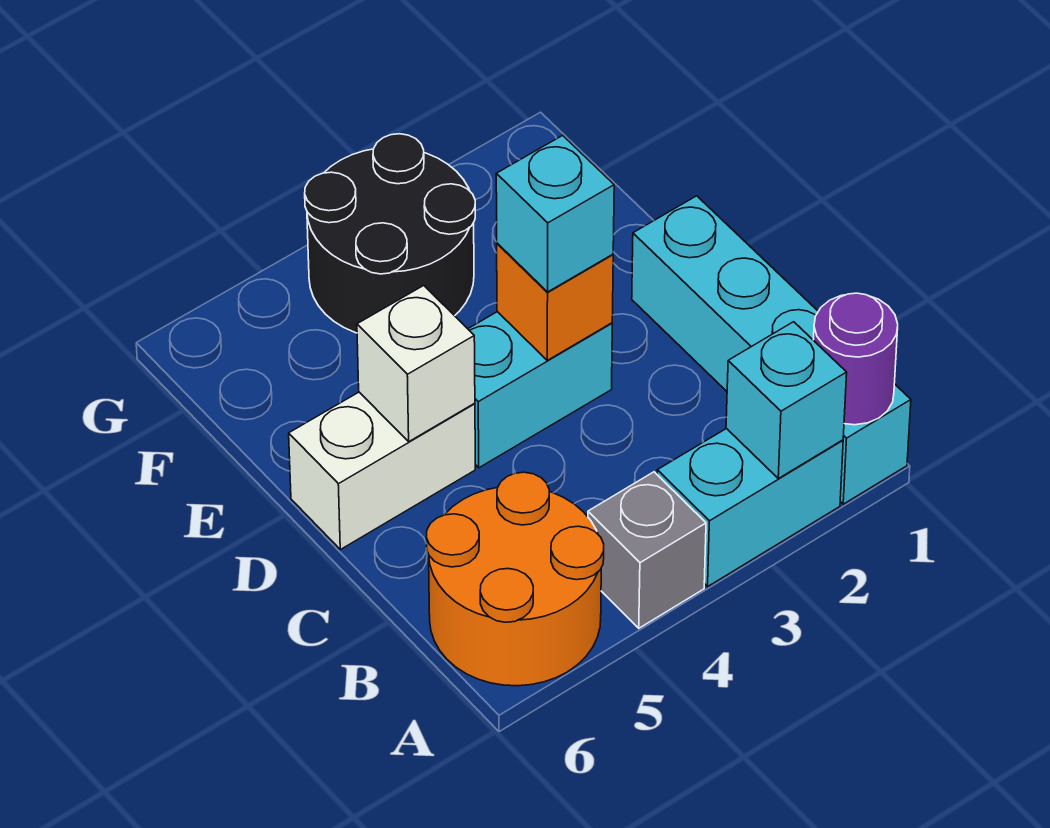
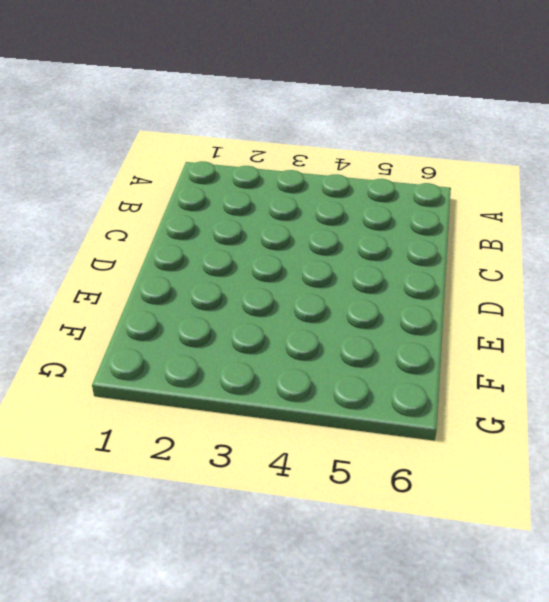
none -> cyan 1x4 brick [632,196,911,504]
none -> cyan 1x2 brick [657,428,843,586]
none -> grey 1x1 brick [588,472,706,628]

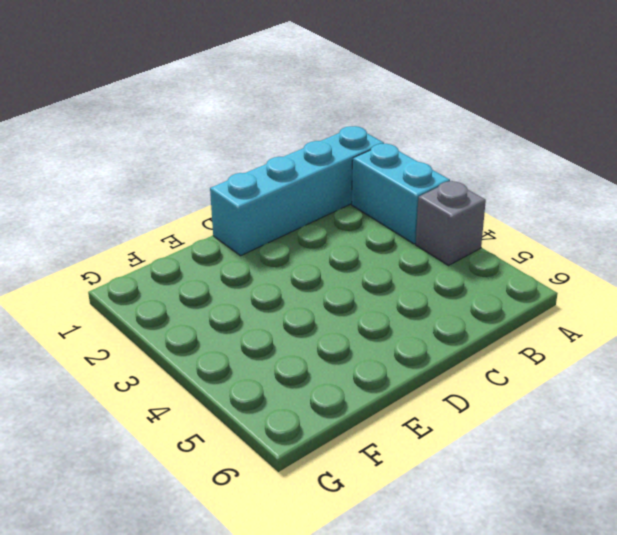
none -> orange 2x2 round brick [426,472,604,686]
none -> cyan 1x2 brick [468,312,612,468]
none -> white 1x2 brick [289,392,475,550]

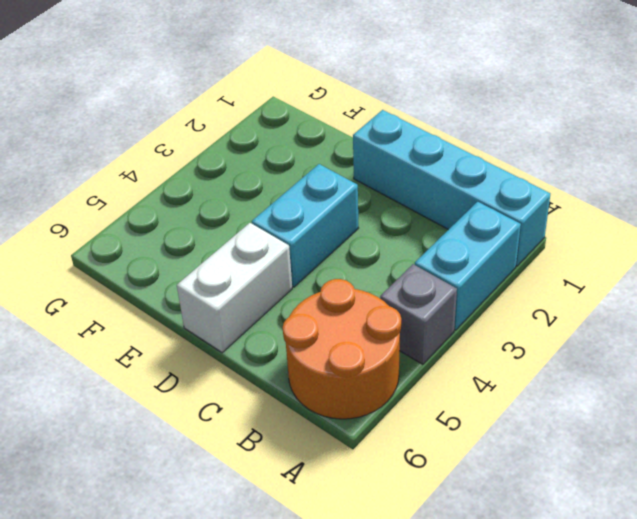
none -> black 2x2 round brick [305,134,475,333]
none -> purple 1x1 round brick [814,293,898,425]
none -> cyan 1x1 brick [726,322,847,478]

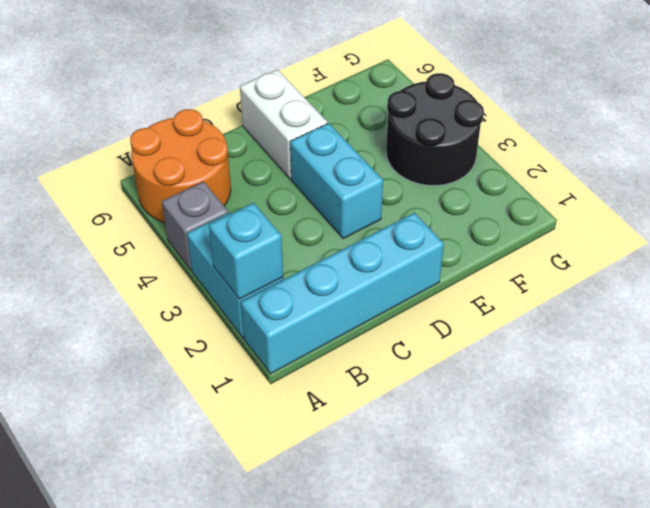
none -> purple 1x1 round brick [814,293,898,425]
none -> orange 1x1 brick [497,243,613,360]
none -> white 1x1 brick [357,286,475,442]

